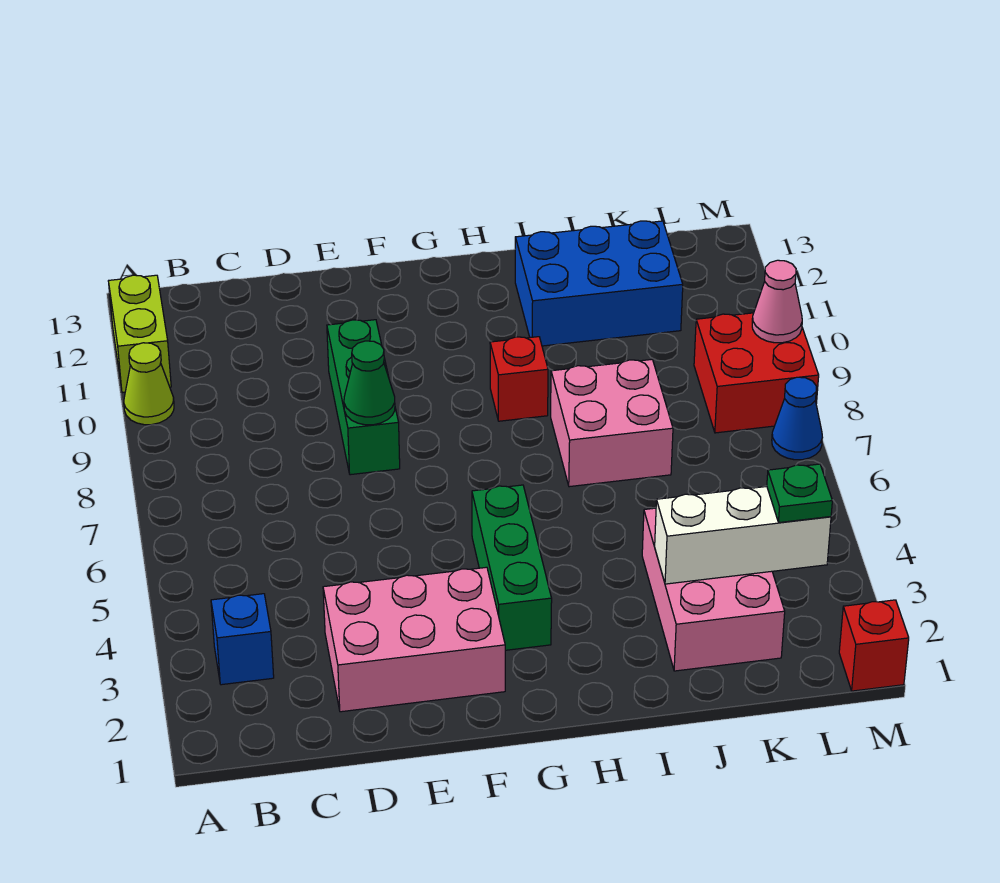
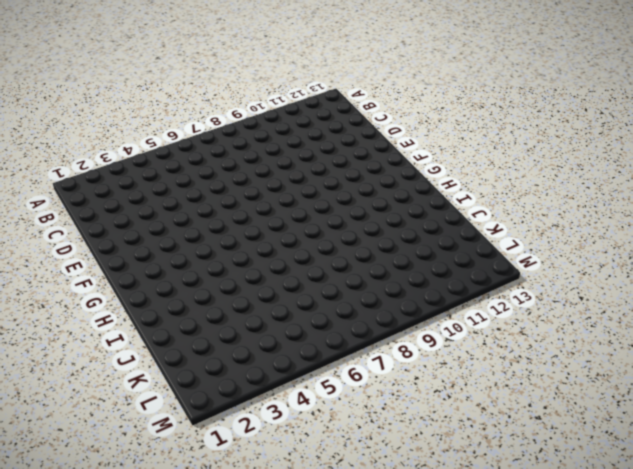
none -> lime 1x1 cone [124,343,174,425]
none -> lime 1x2 brick [108,275,171,393]
none -> blue 1x1 brick [211,594,274,685]

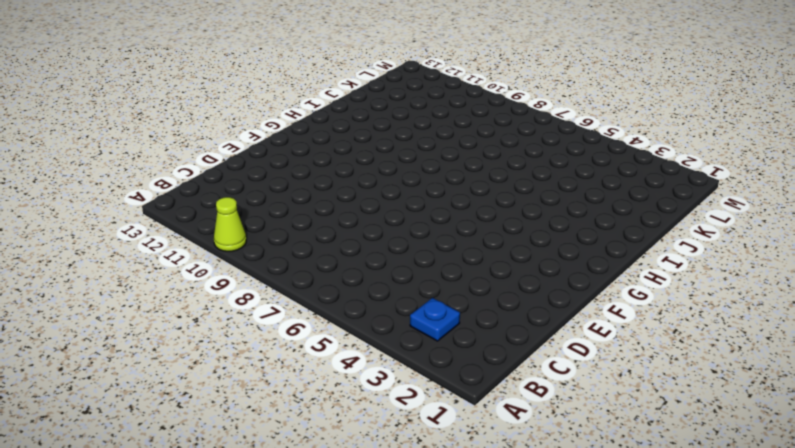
blue 1x1 plate [410,298,460,341] -> blue 1x1 brick [211,594,274,685]
none -> lime 1x2 brick [108,275,171,393]
none -> pink 2x3 brick [323,567,505,712]
none -> green 1x3 brick [327,320,400,475]

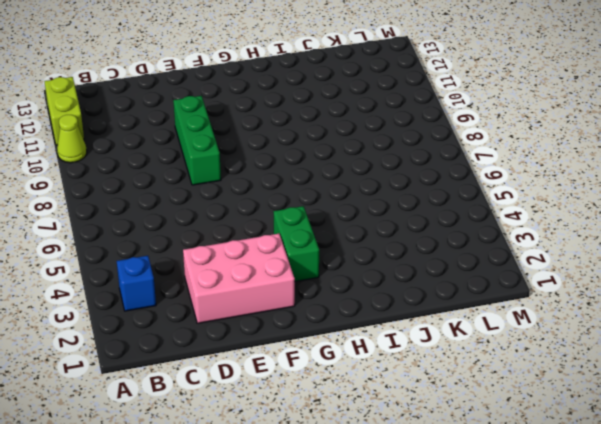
green 1x2 brick [273,206,319,281] -> green 1x3 brick [472,485,552,650]
none -> red 1x1 brick [490,337,548,421]
none -> pink 2x2 brick [551,360,673,487]
none -> blue 2x3 brick [515,221,683,346]

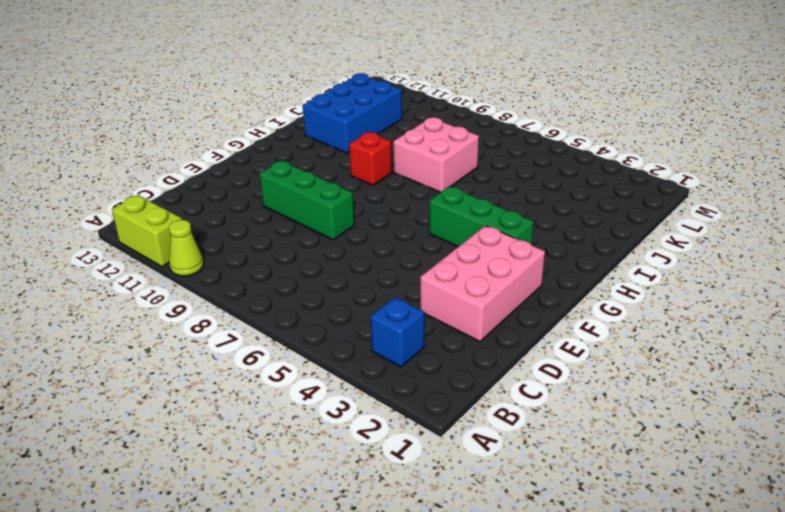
none -> pink 2x3 brick [642,508,785,671]
none -> red 2x2 brick [694,313,819,433]
none -> red 1x1 brick [839,600,909,691]

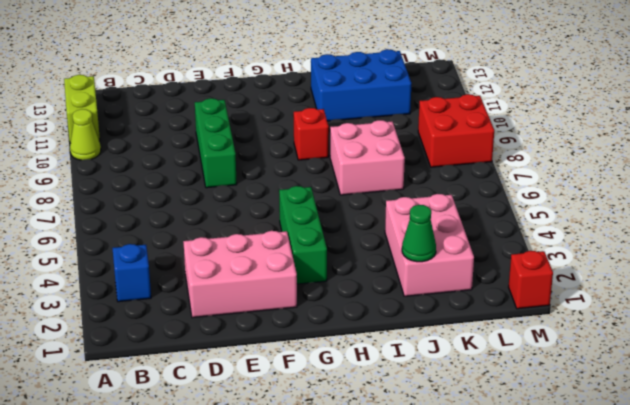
green 1x1 cone [402,205,436,262] -> green 1x1 cone moved to [344,341,395,425]
none -> blue 1x1 cone [772,377,823,460]
none -> white 1x3 brick [655,486,831,584]
none -> pink 1x1 cone [752,260,802,343]

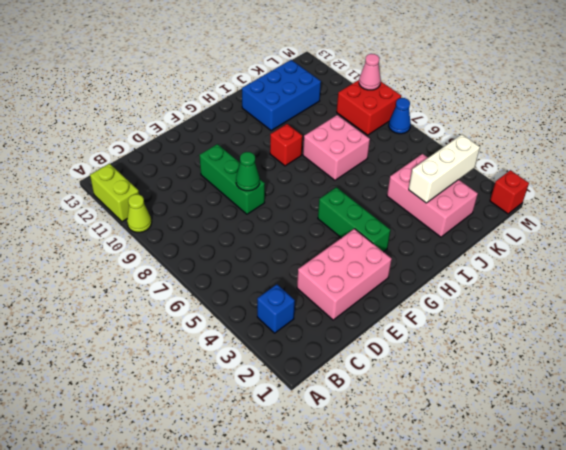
none -> green 1x1 plate [767,464,832,523]

